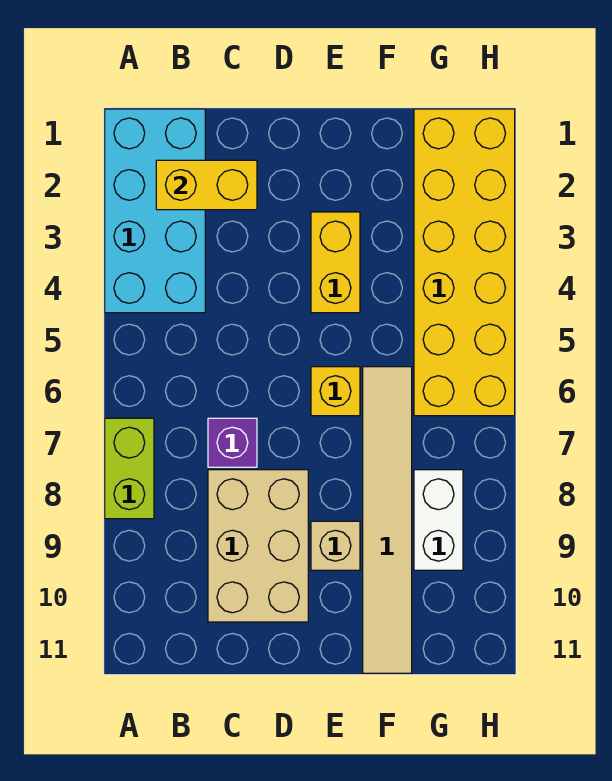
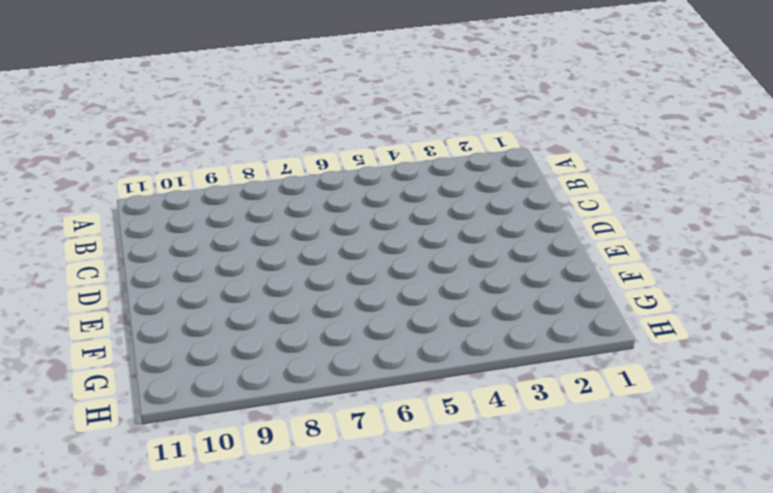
none -> cyan 2x4 brick [105,109,205,313]
none -> lime 1x2 brick [105,418,154,519]

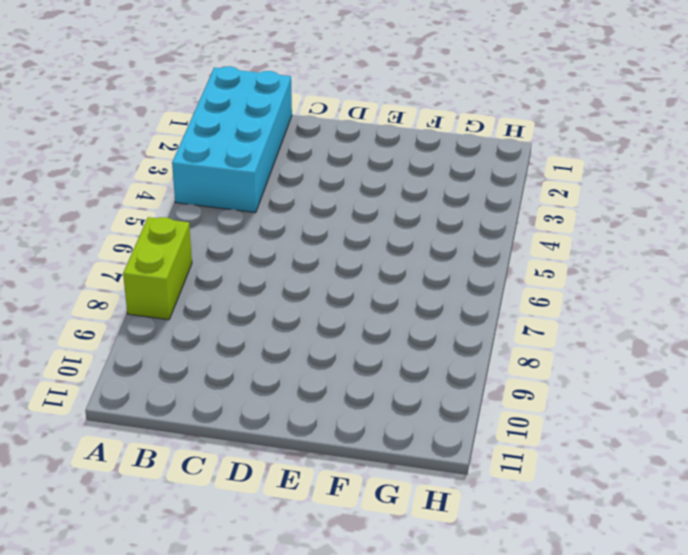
none -> purple 1x1 brick [208,418,257,467]
none -> tan 2x3 brick [208,470,308,622]

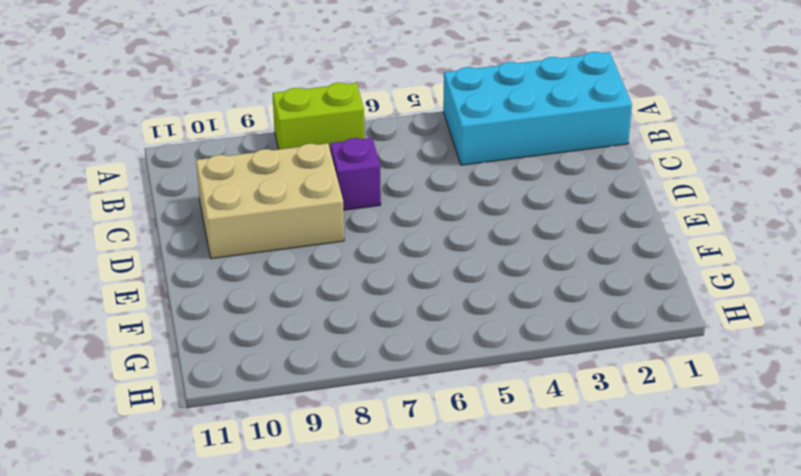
none -> yellow 1x2 brick [311,212,360,313]
none -> yellow 1x1 brick [311,367,360,416]

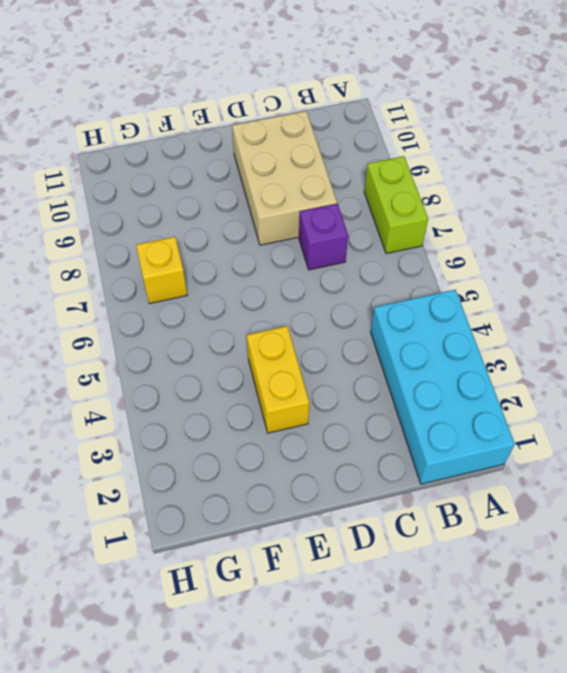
yellow 1x1 brick [136,237,187,304] -> yellow 1x1 brick moved to [311,367,360,416]
none -> tan 1x1 brick [311,521,360,570]
none -> tan 1x6 tile [363,367,412,673]

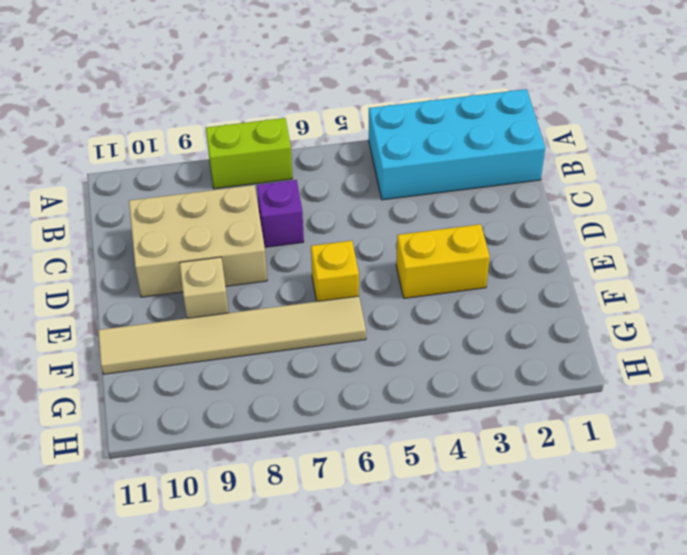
none -> yellow 2x6 brick [414,109,515,416]
none -> white 1x2 brick [414,470,463,570]

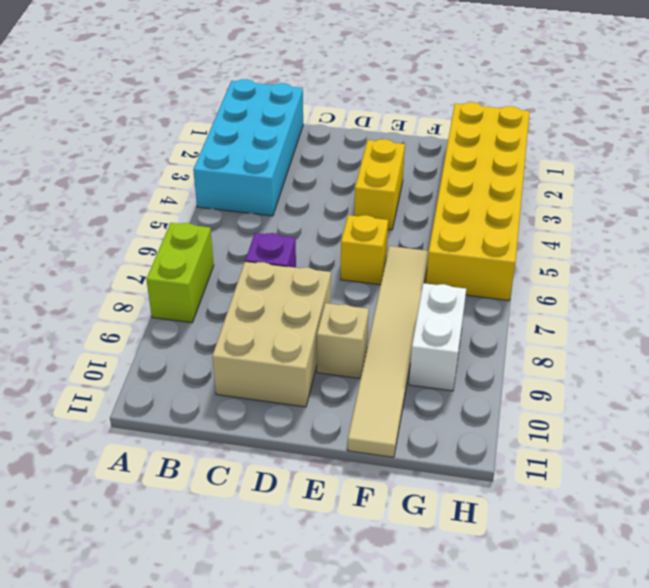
none -> yellow 1x2 brick [156,160,257,210]

